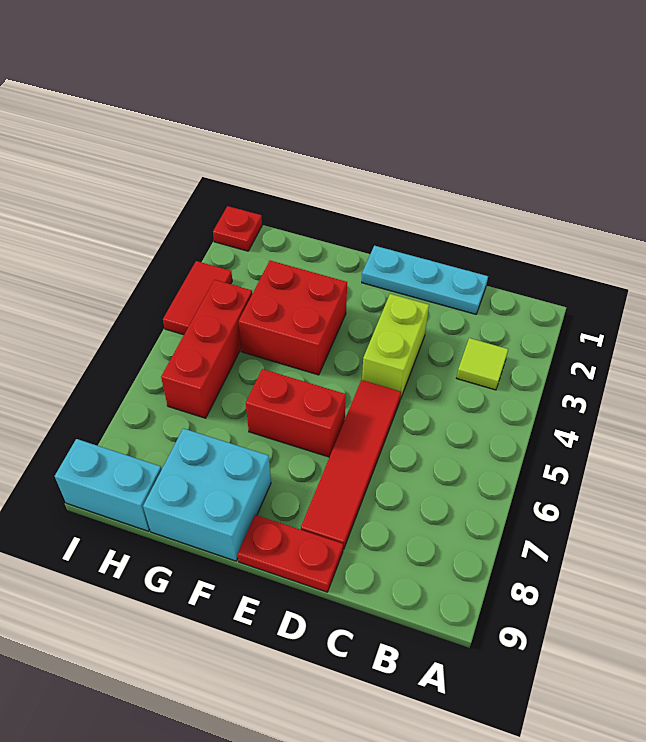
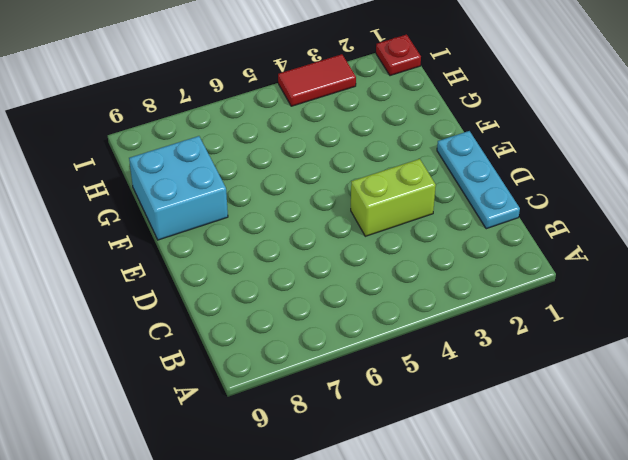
none -> lime 1x1 tile [457,338,508,390]
none -> red 1x4 tile [301,380,401,550]
none -> red 1x2 plate [238,515,343,592]

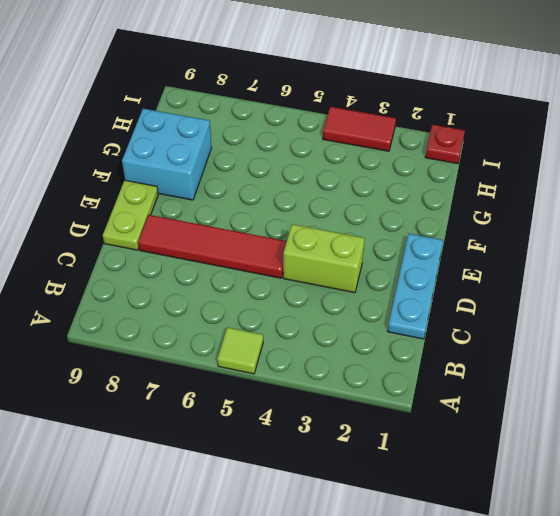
lime 1x1 tile [217,327,263,374] -> lime 1x1 tile moved to [457,338,508,390]
lime 1x2 plate [103,180,158,250] -> red 1x2 plate [238,515,343,592]
none -> red 1x2 brick [246,369,346,457]
none -> red 2x2 brick [238,261,347,375]
none -> red 1x3 brick [161,280,252,418]

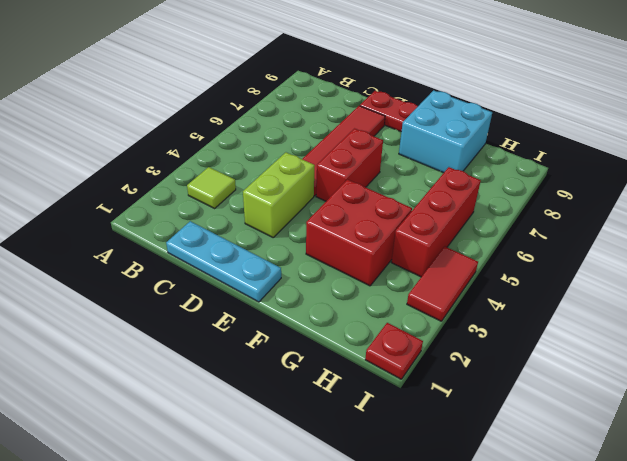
red 1x2 brick [316,129,383,201] -> red 1x2 brick turned to [246,369,346,457]
none -> cyan 1x2 brick [55,439,162,531]

